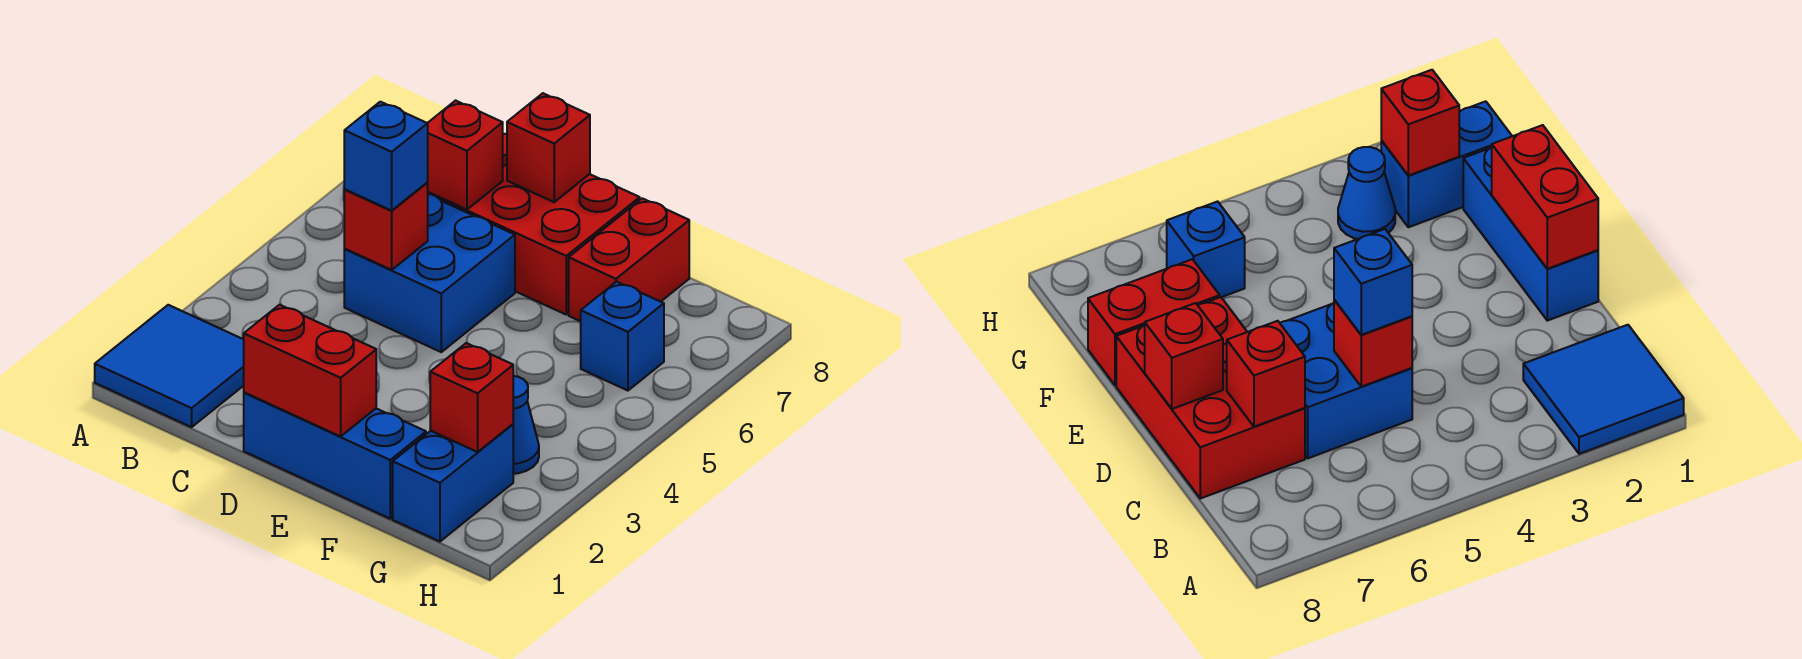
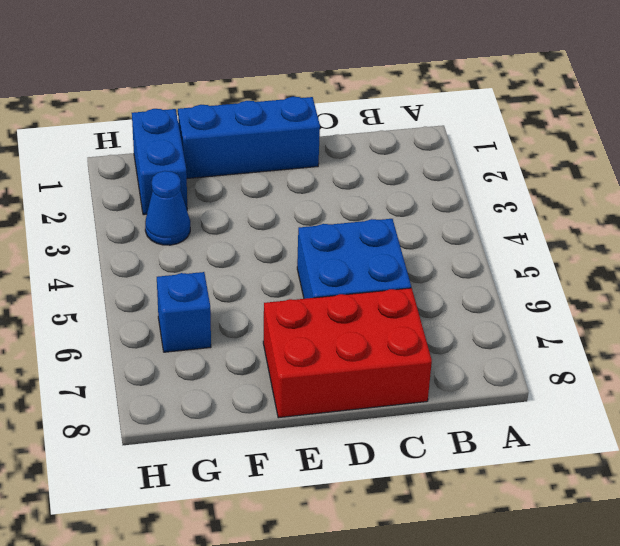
none -> blue 2x2 tile [95,305,244,427]
none -> red 1x2 brick [569,198,689,321]
none -> red 1x1 brick [344,183,428,270]

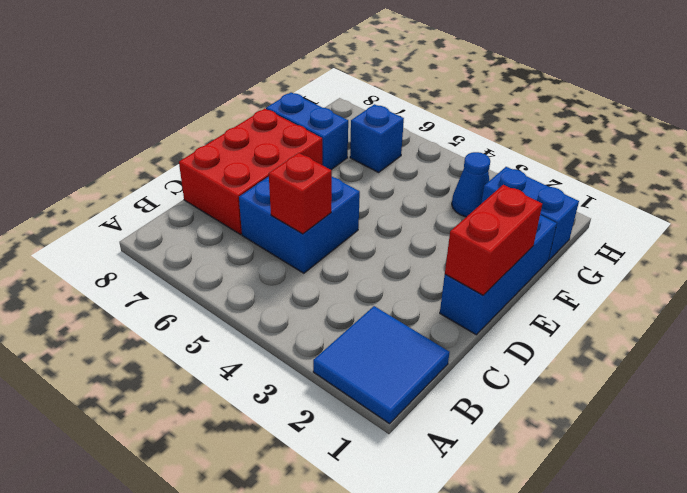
blue 1x2 brick [266,92,348,170] -> red 1x2 brick [569,198,689,321]
none -> red 1x1 brick [427,101,503,210]
none -> red 1x1 brick [507,93,590,202]
none -> red 1x1 brick [430,343,513,452]

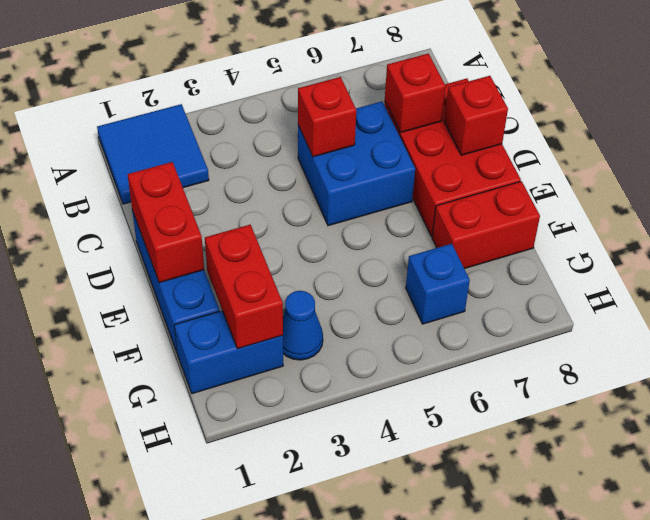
red 1x2 brick [205,225,283,349] -> red 1x1 brick [430,343,513,452]
none -> blue 1x1 brick [344,102,428,211]

